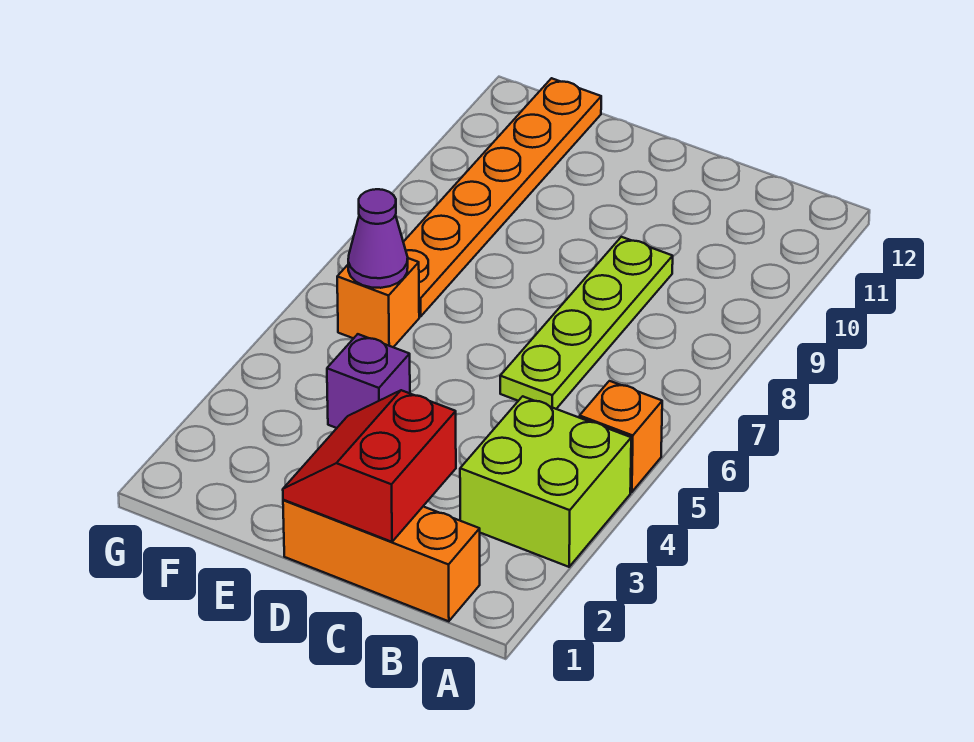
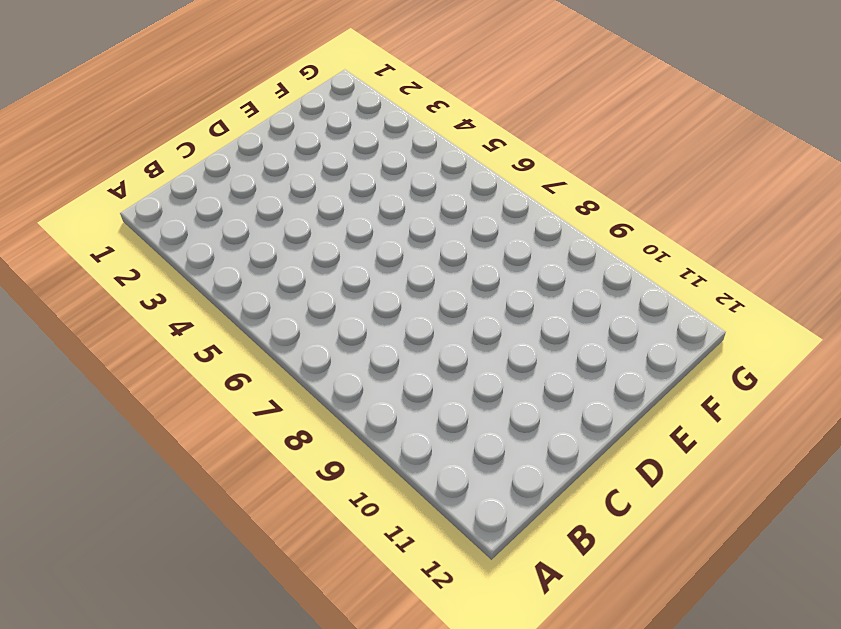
none -> lime 2x2 brick [460,396,631,567]
none -> orange 1x1 brick [580,381,662,492]

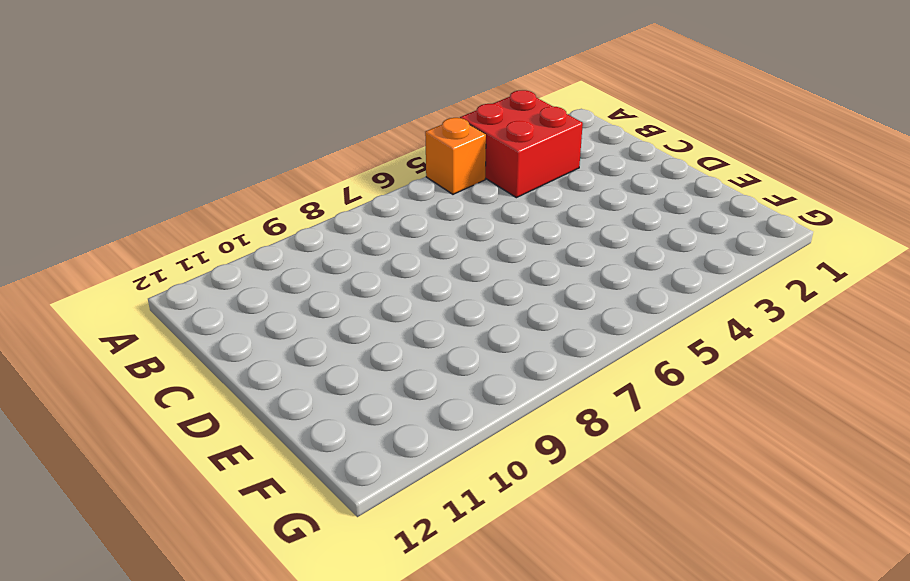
red 2x2 brick [460,90,583,198] -> lime 2x2 brick [460,396,631,567]
none -> orange 1x3 brick [283,500,480,621]
none -> lime 1x4 plate [500,237,673,409]

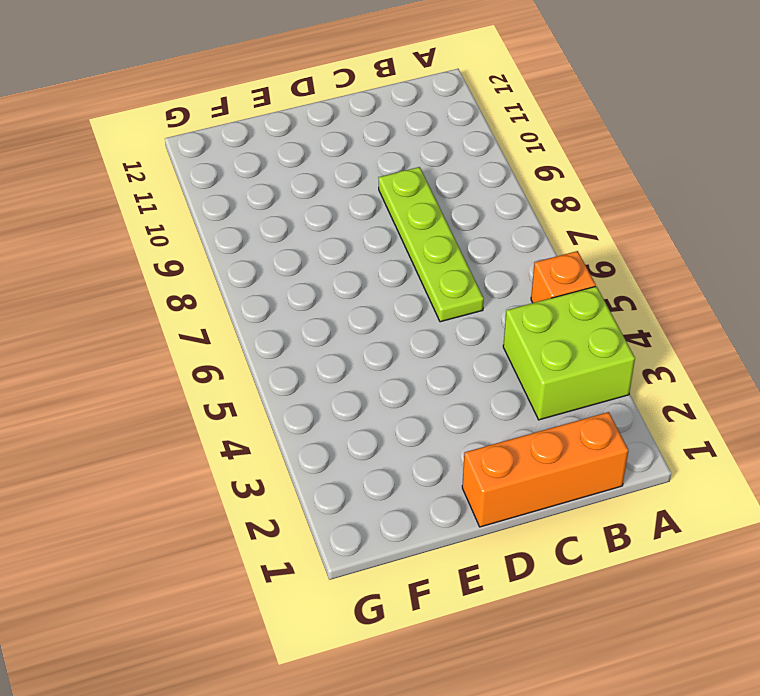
none -> purple 1x1 brick [327,334,410,428]
none -> orange 1x1 brick [337,258,419,347]

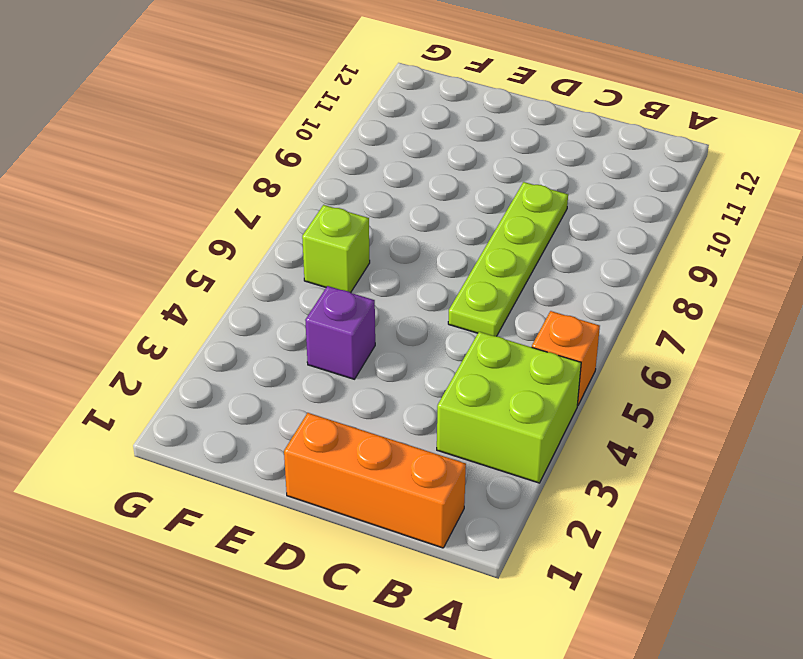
lime 1x1 brick [302,205,370,293] -> orange 1x1 brick [337,258,419,347]
none -> orange 1x6 plate [403,78,601,317]
none -> red 2x2 slope [283,390,456,542]

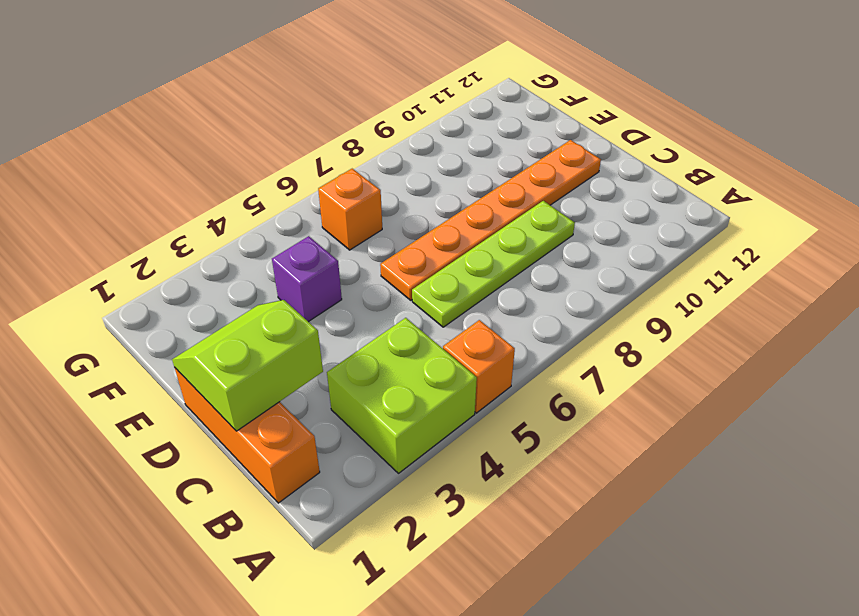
lime 2x2 slope [172,300,323,431] -> red 2x2 slope [283,390,456,542]
orange 1x6 plate [380,140,601,300] -> orange 1x6 plate moved to [403,78,601,317]
none -> purple 1x1 cone [348,189,408,288]

